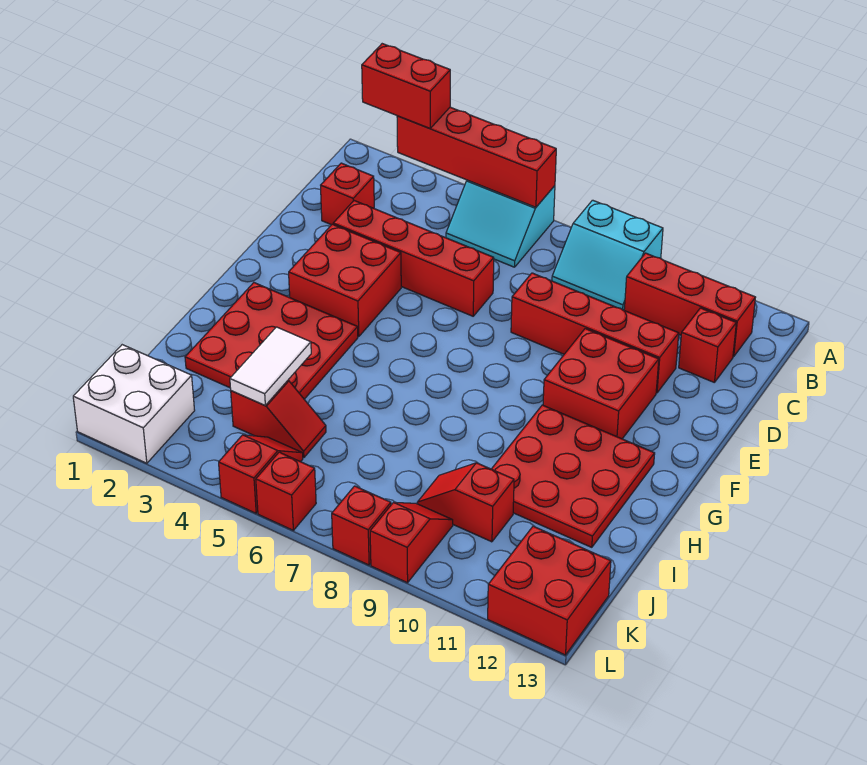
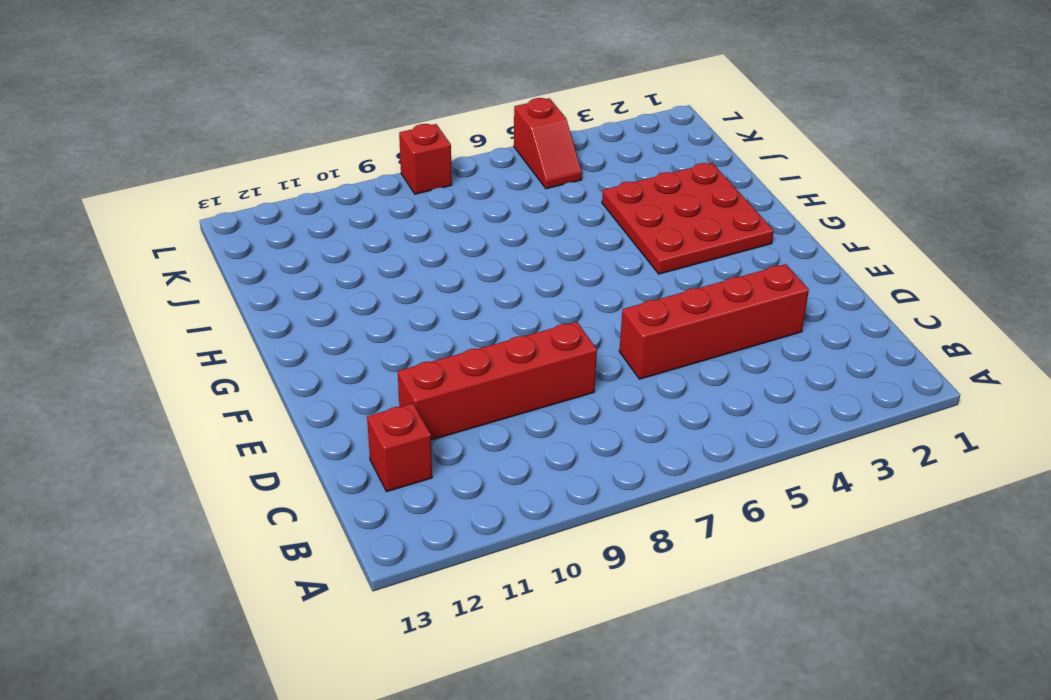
none -> cyan 2x2 slope [446,180,555,267]
none -> cyan 2x2 slope [552,200,663,310]
none -> red 1x3 brick [624,253,755,357]

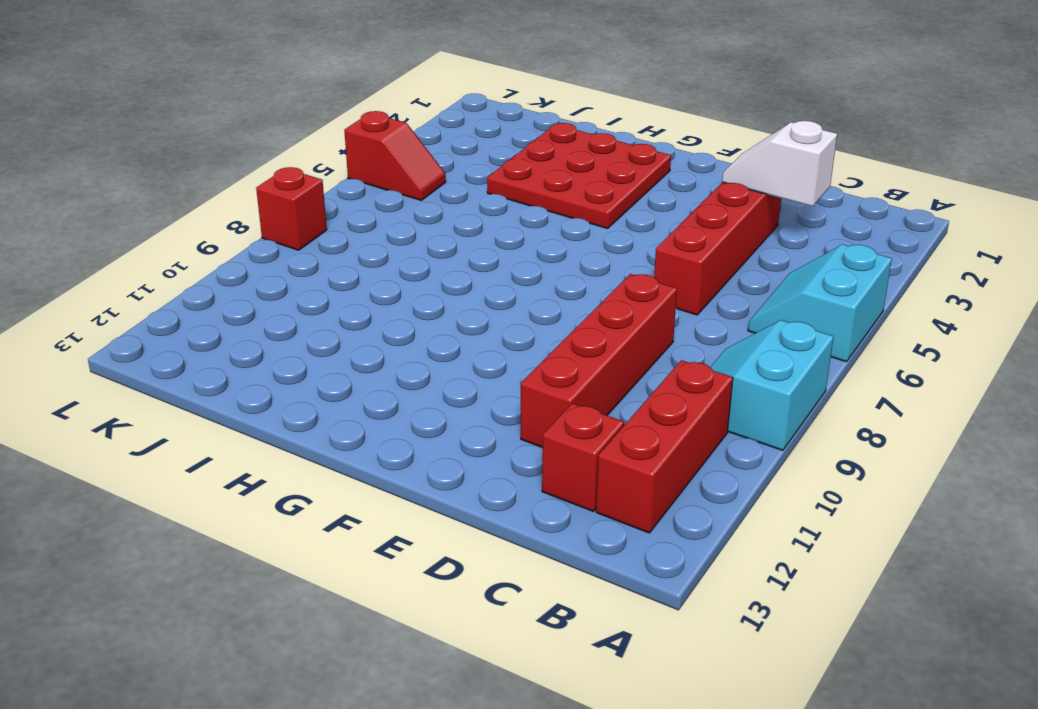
white 1x2 slope [722,121,837,206] -> none
none -> red 1x1 brick [321,163,374,225]
none -> red 2x2 brick [289,224,401,337]
none -> red 2x2 brick [543,329,659,439]

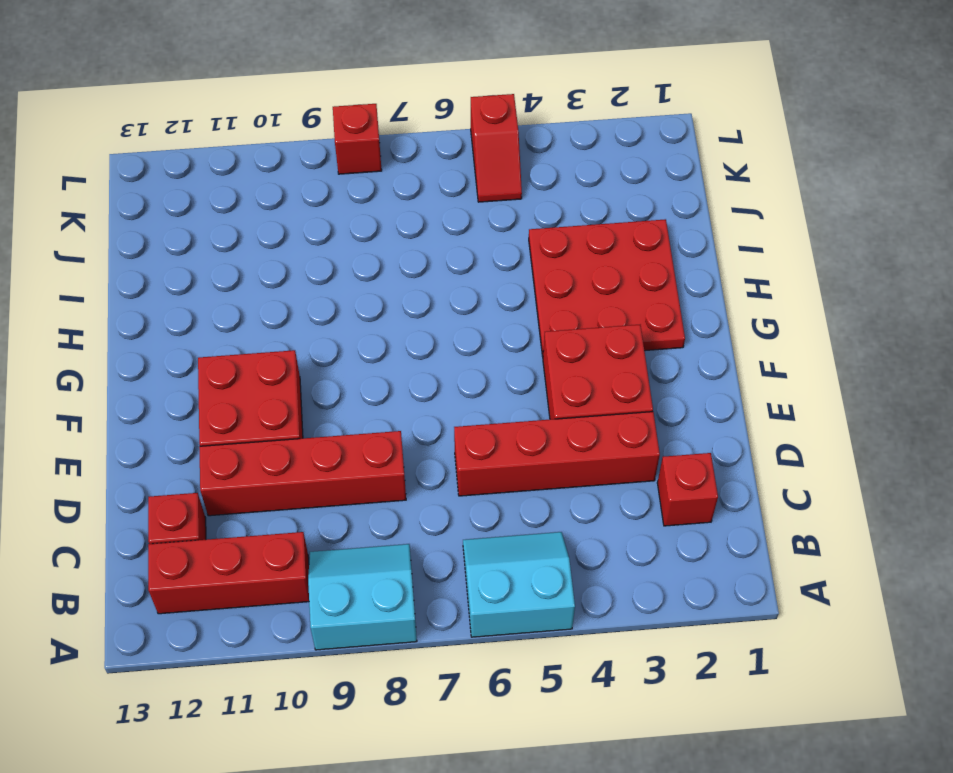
none -> red 3x3 plate [492,405,655,547]
none -> red 1x2 slope [231,381,326,458]
none -> red 1x2 slope [417,463,514,542]

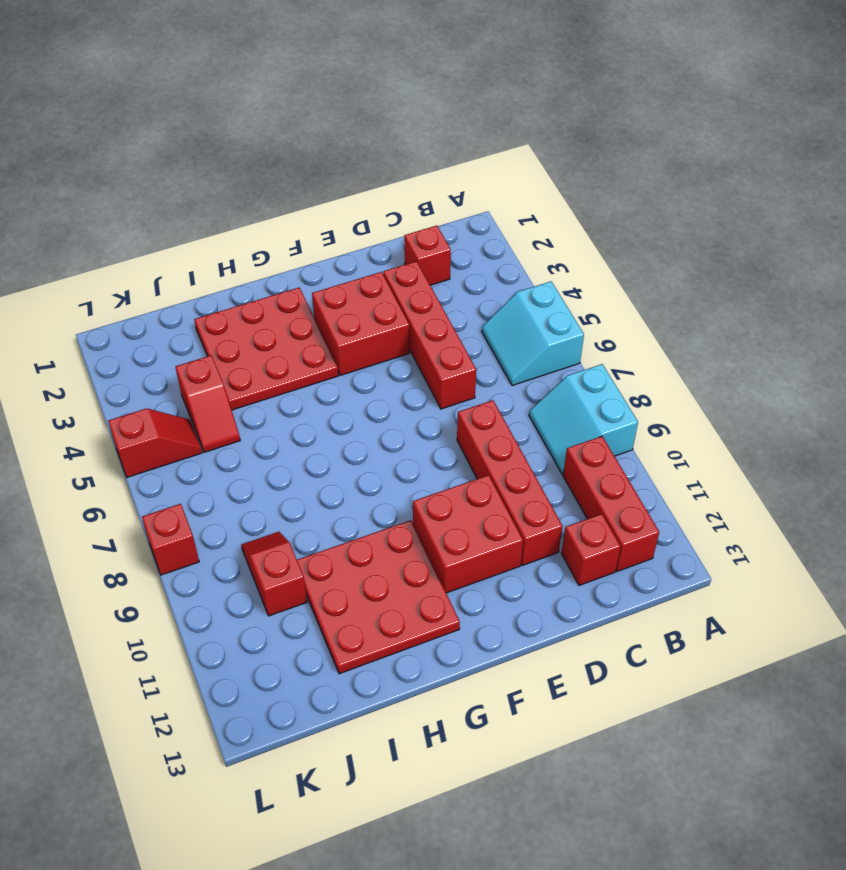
none -> white 2x2 brick [73,345,195,463]
none -> red 1x2 slope [370,502,453,583]
none -> red 2x2 brick [488,526,611,655]

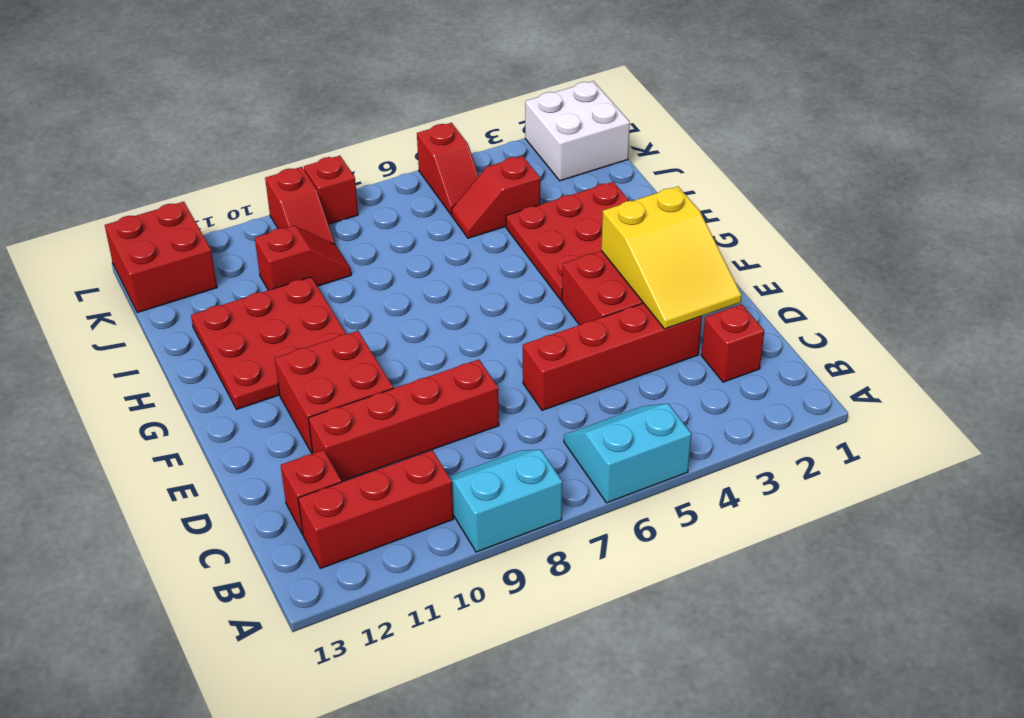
yellow 2x3 slope [601,187,742,329] -> none
none -> red 1x1 brick [256,452,316,530]
none -> red 1x4 brick [397,107,556,207]
none -> white 1x2 tile [230,327,311,405]

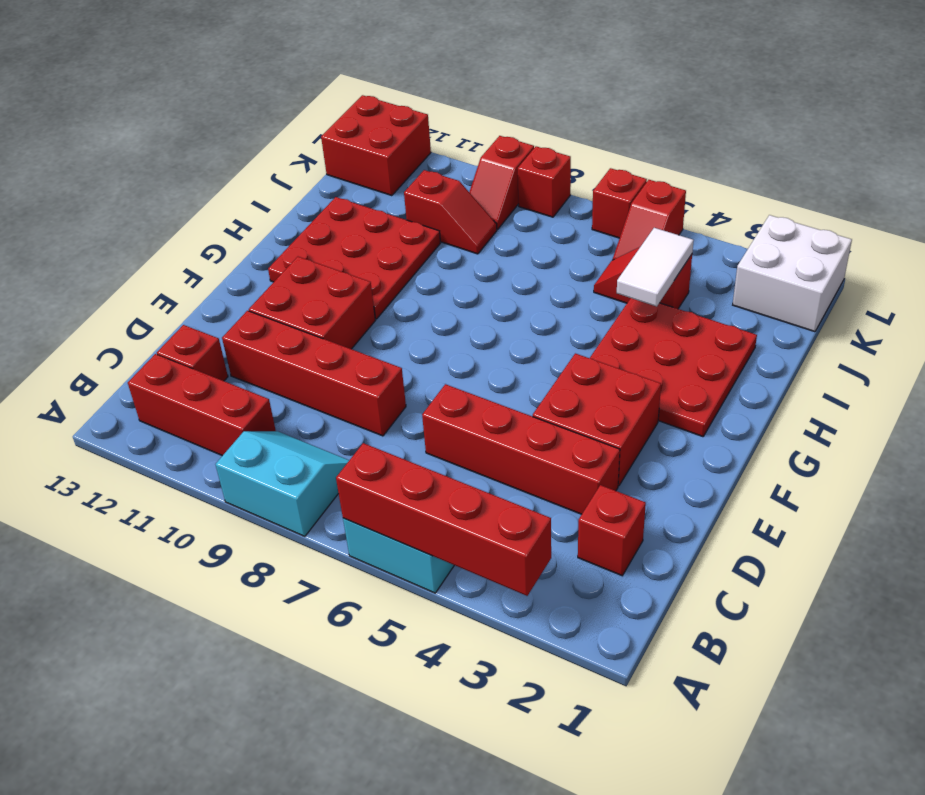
none -> red 1x2 brick [362,44,450,128]

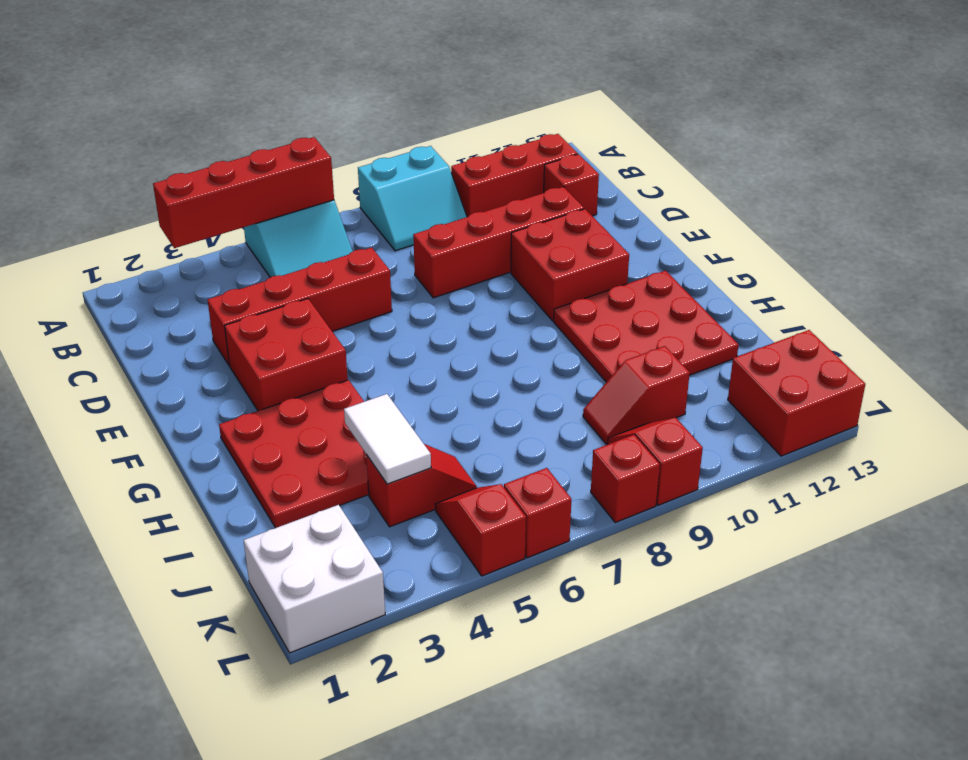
none -> red 1x1 brick [321,163,374,225]
none -> red 1x2 brick [362,44,450,128]

